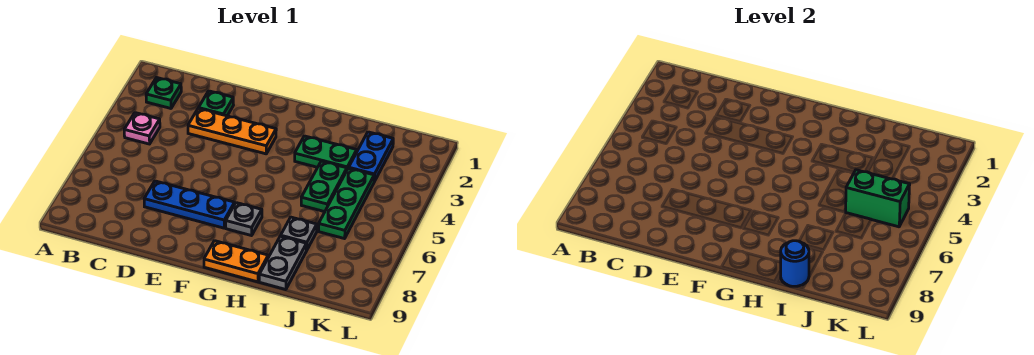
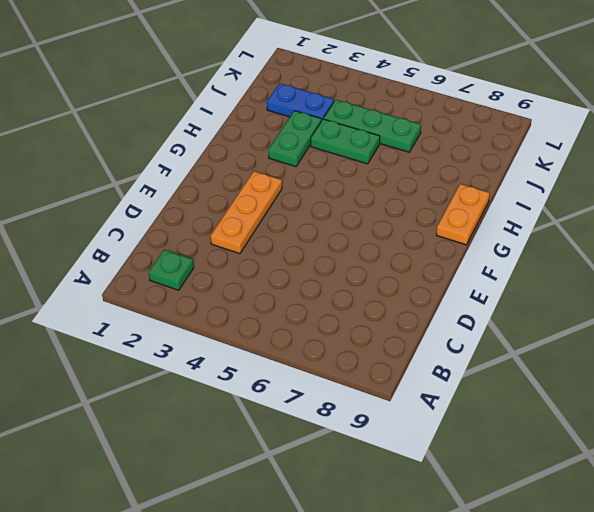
none -> pink 1x1 plate [124,113,160,144]
none -> green 1x1 plate [199,91,233,116]
none -> blue 1x3 plate [144,181,235,228]

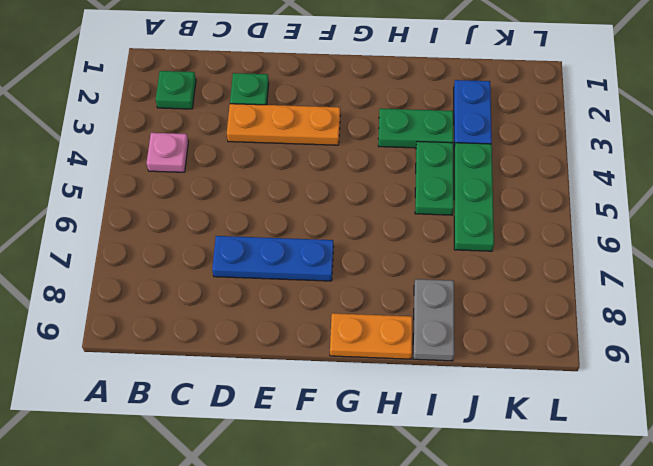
none -> grey 1x1 plate [226,203,262,236]
none -> grey 1x1 plate [281,217,317,250]
none -> blue 1x1 round brick [781,241,809,286]

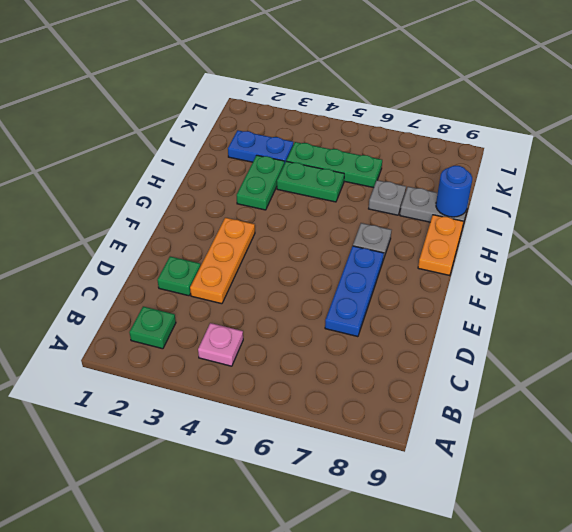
none -> green 1x2 brick [846,170,910,227]

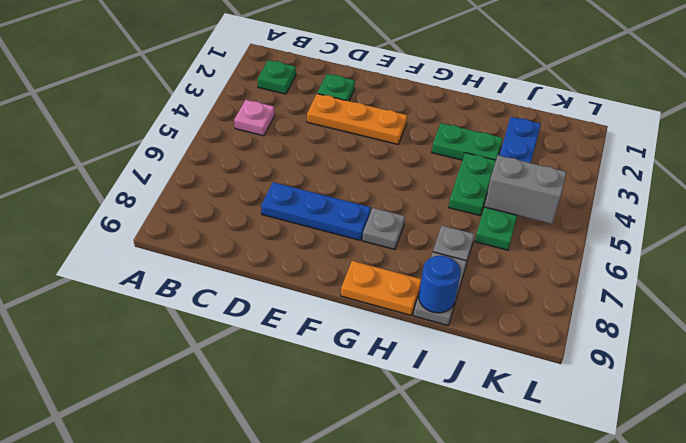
grey 1x2 brick [484,155,566,224] -> green 1x2 brick [846,170,910,227]

